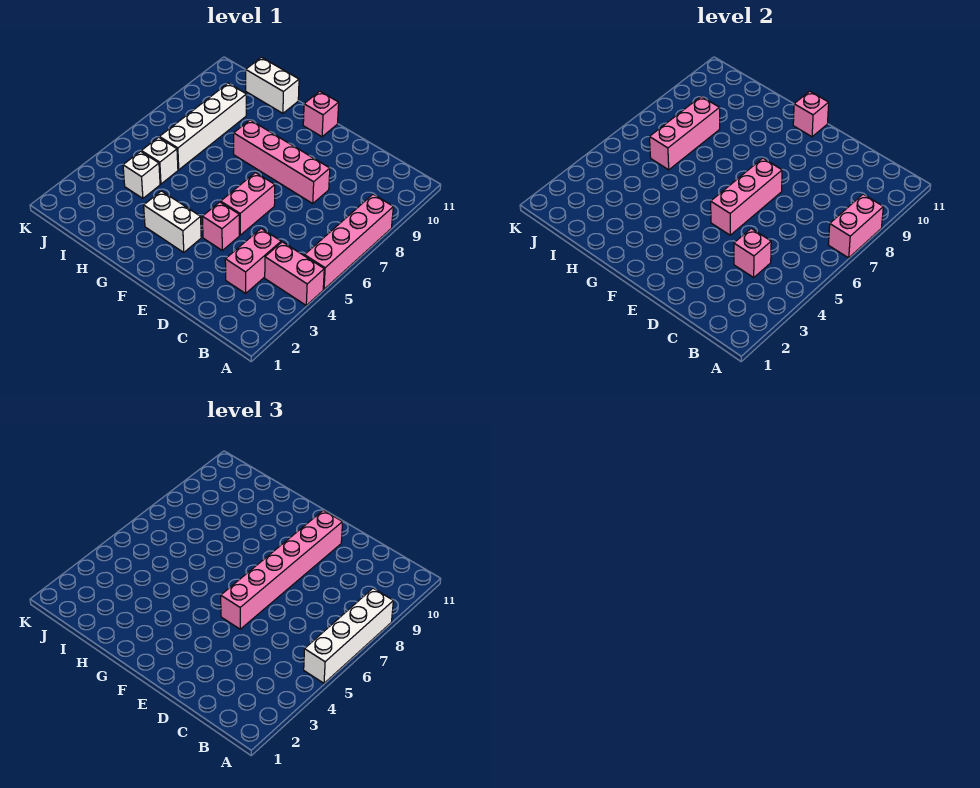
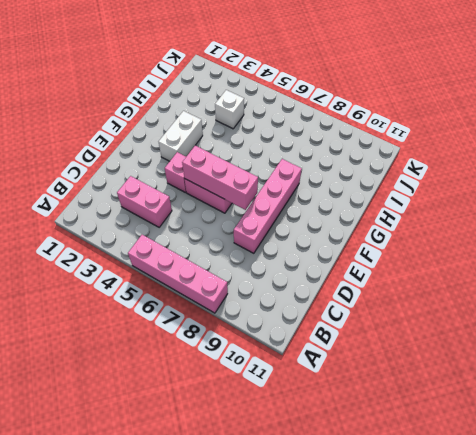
none -> pink 1x2 brick [265,242,324,305]
none -> pink 1x1 brick [303,91,339,137]
none -> white 1x2 brick [246,57,299,113]

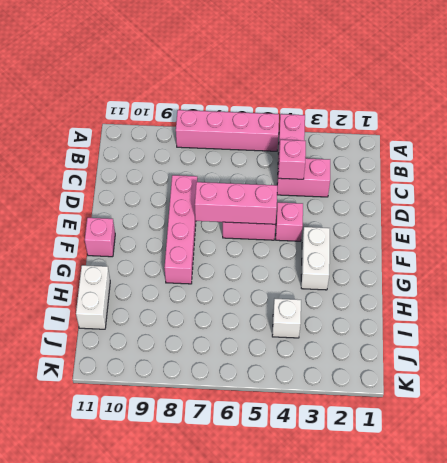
none -> white 1x1 brick [141,137,178,184]
none -> white 1x4 brick [159,83,246,170]
none -> pink 1x2 brick [828,194,883,258]

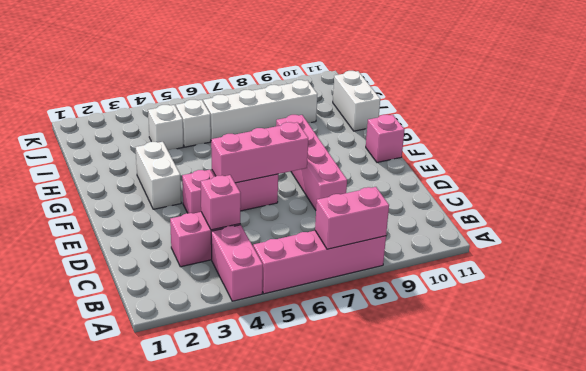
none -> pink 1x1 brick [793,91,829,137]
none -> pink 1x3 brick [650,96,720,170]
none -> white 1x4 brick [304,588,393,683]

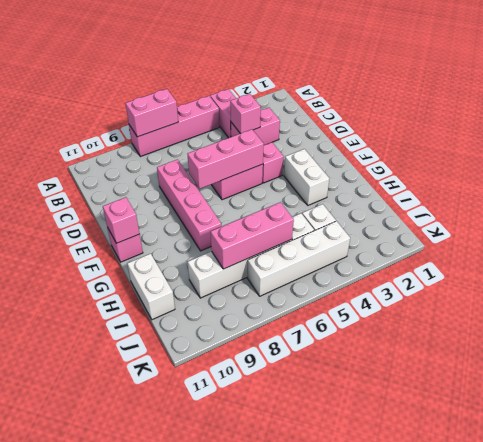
white 1x4 brick [247,221,350,296] -> white 1x4 brick moved to [304,588,393,683]
none -> pink 1x6 brick [221,510,343,629]

